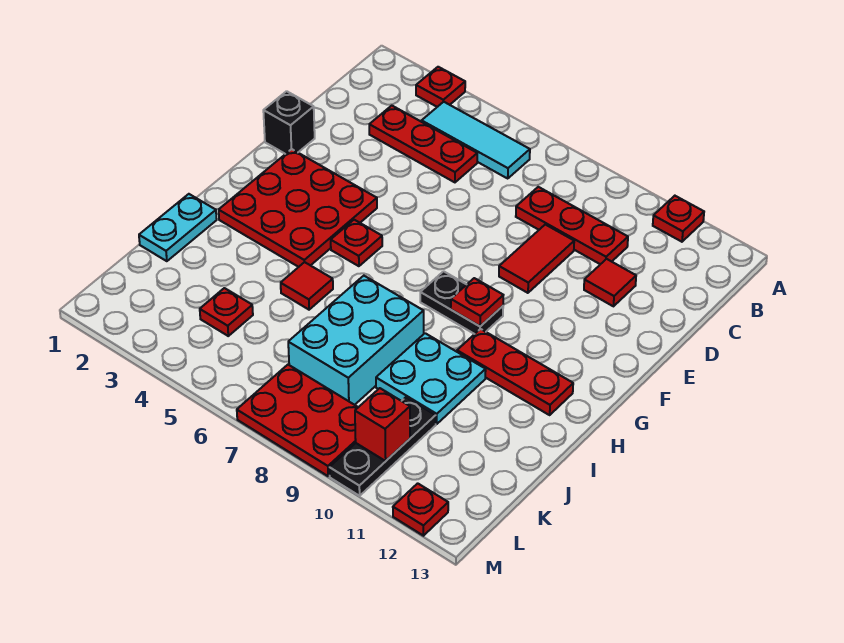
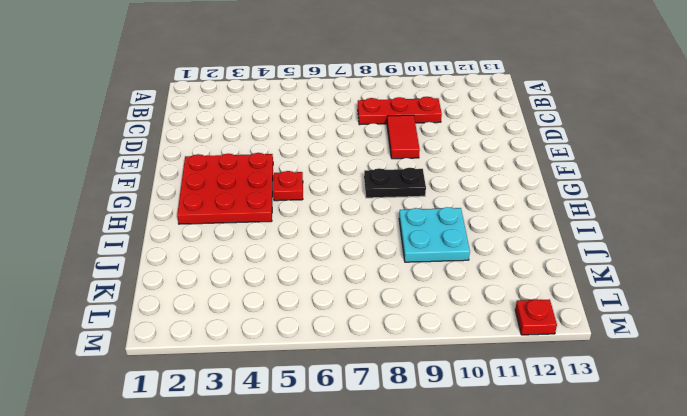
none -> red 1x1 plate [416,67,465,107]
none -> red 1x1 plate [653,196,704,242]
none -> cyan 1x3 tile [422,102,530,178]

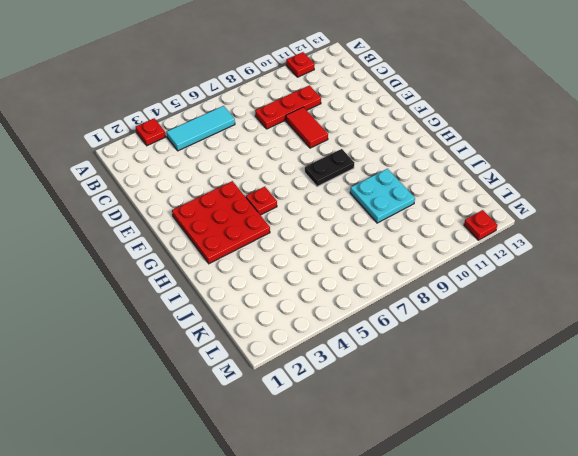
none -> red 1x3 plate [369,106,477,182]
none -> red 1x1 tile [584,259,636,306]
none -> black 1x1 brick [263,91,315,154]

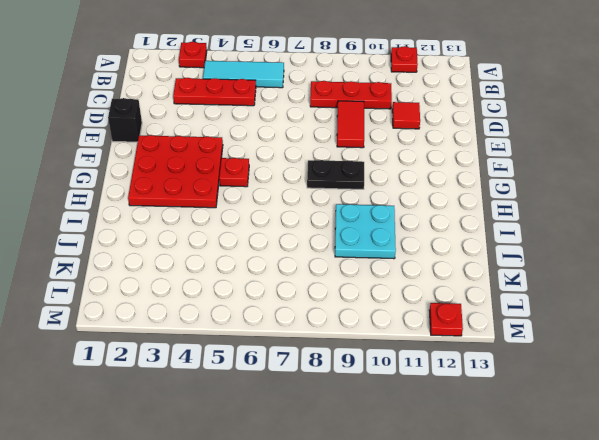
none -> red 1x3 plate [457,329,573,415]
none -> cyan 1x2 plate [139,194,217,261]
none -> red 1x1 tile [281,262,333,310]

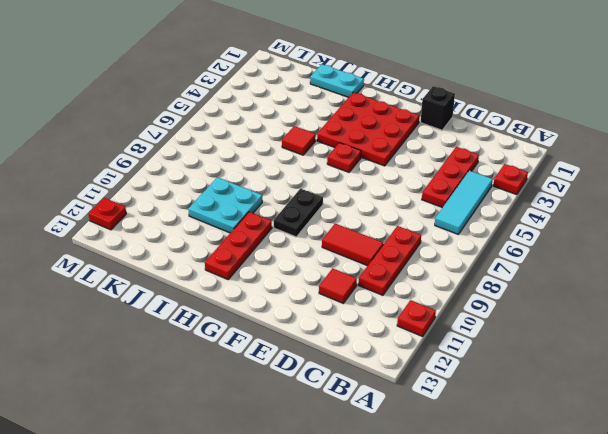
none -> cyan 2x3 brick [288,276,424,405]
none -> red 1x1 plate [200,288,253,336]
none -> black 1x3 plate [329,397,436,496]

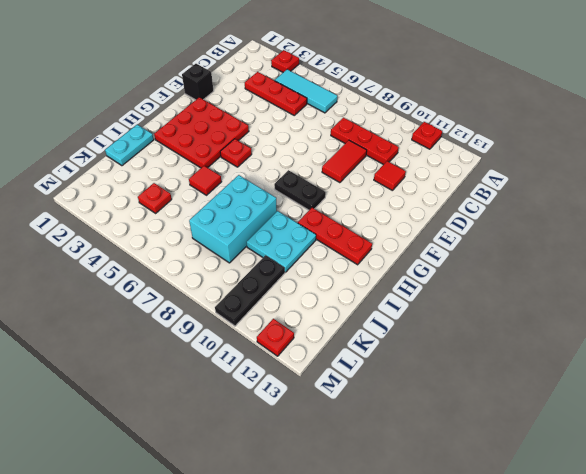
none -> red 2x3 plate [237,365,358,476]
none -> red 1x1 plate [451,278,503,326]
none -> red 1x1 brick [355,388,410,461]

